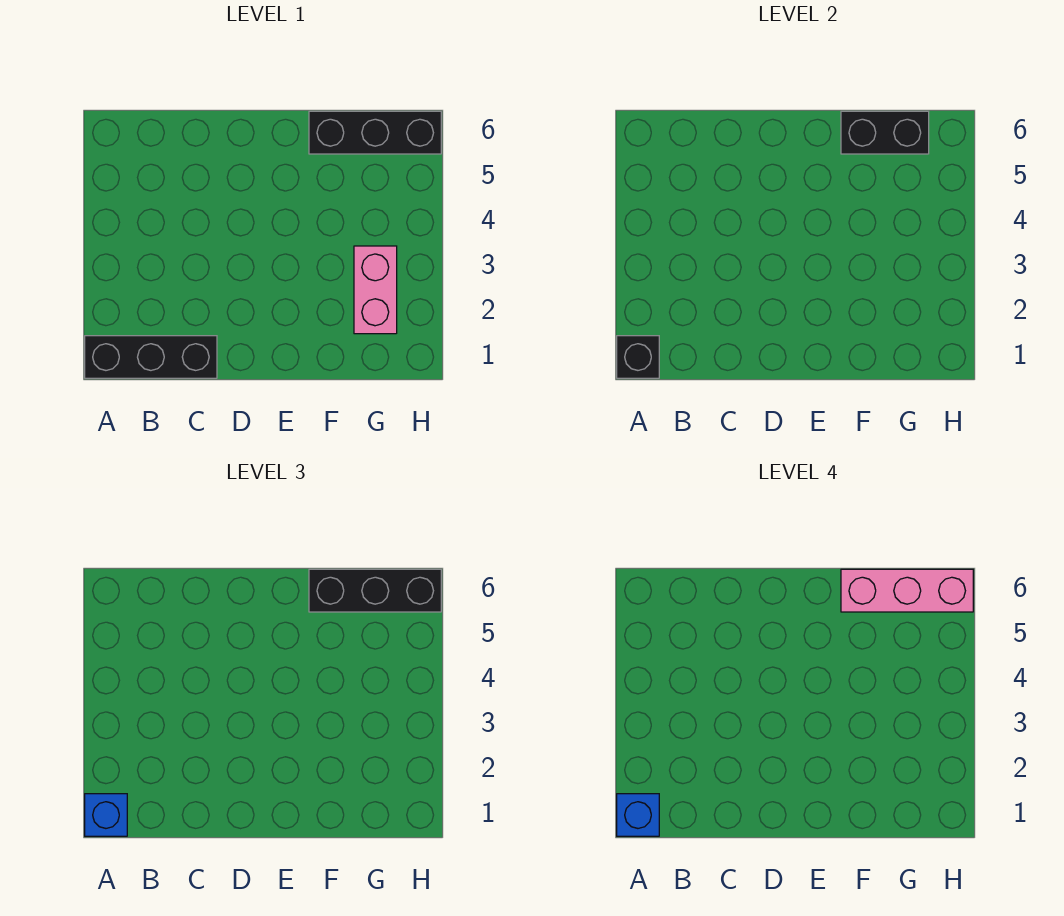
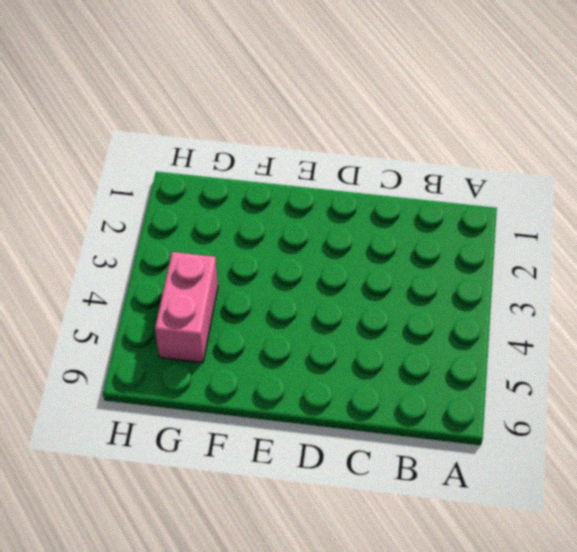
pink 1x2 brick [155,252,218,363] -> pink 1x2 brick moved to [354,246,397,334]
none -> black 1x3 brick [85,336,217,378]
none -> black 1x3 brick [309,111,441,154]

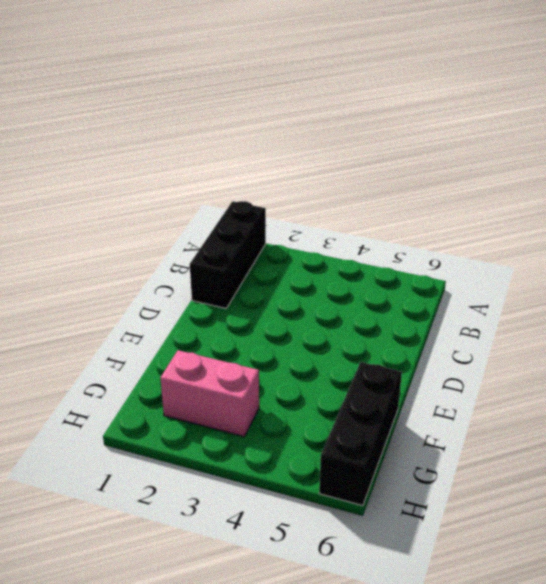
none -> black 1x1 brick [617,336,659,378]
none -> black 1x2 brick [841,111,929,154]

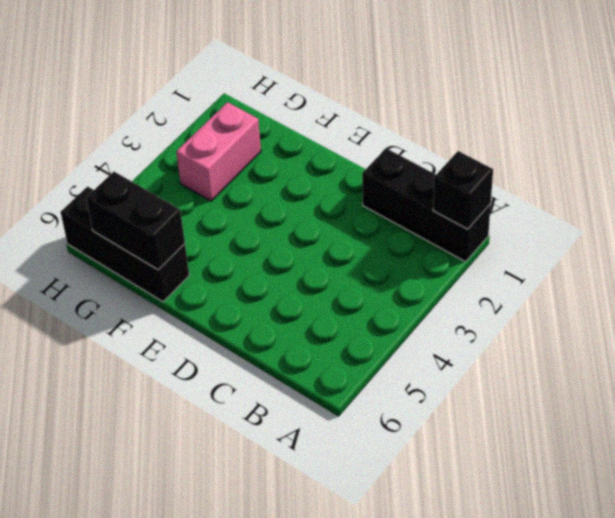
none -> blue 1x1 brick [85,794,127,836]
none -> black 1x3 brick [309,569,441,612]

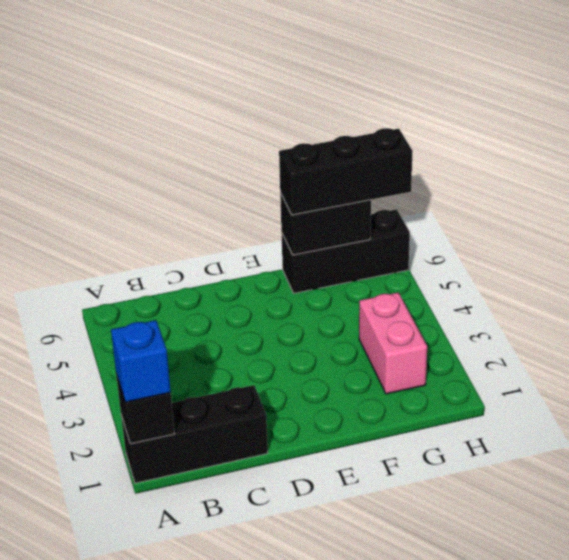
none -> blue 1x1 brick [617,794,659,836]
none -> pink 1x3 brick [841,569,973,612]

